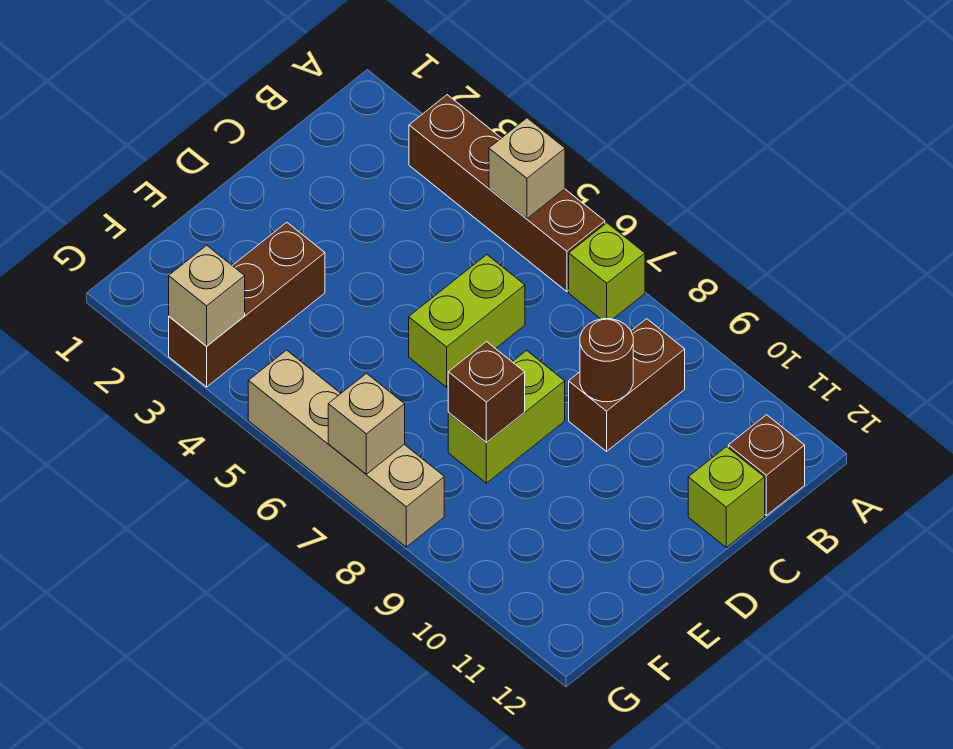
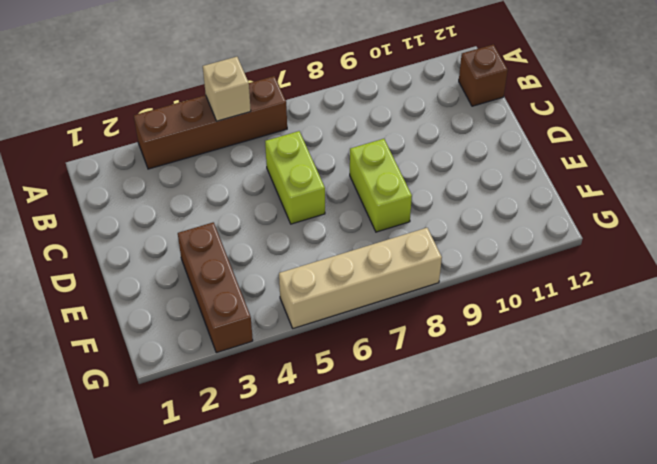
none -> lime 1x1 brick [569,223,645,319]
none -> brown 1x2 brick [569,319,685,451]
none -> lime 1x1 brick [688,447,765,547]

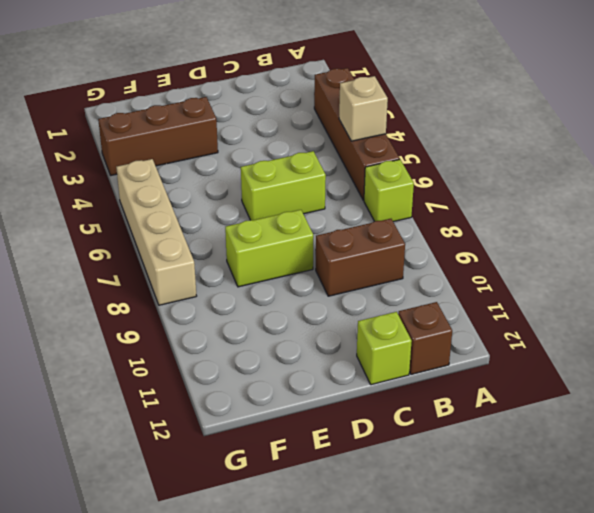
none -> brown 1x1 round brick [580,319,633,402]
none -> brown 1x1 brick [448,342,525,442]
none -> tan 1x1 brick [169,245,245,346]

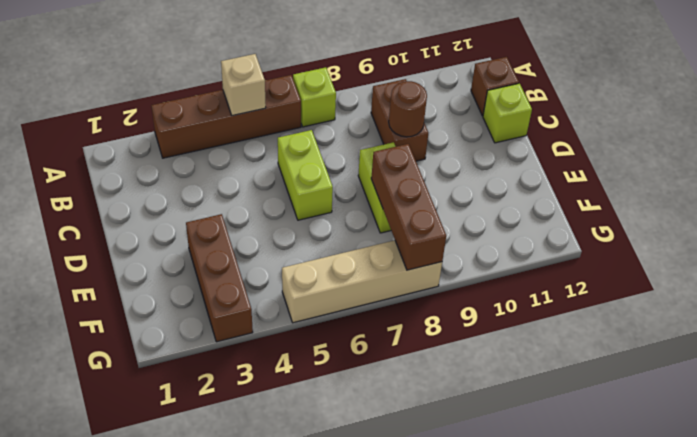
brown 1x3 brick [371,144,446,270] -> brown 1x1 brick [448,342,525,442]
none -> tan 1x1 brick [169,245,245,346]
none -> tan 1x1 brick [328,373,405,474]

